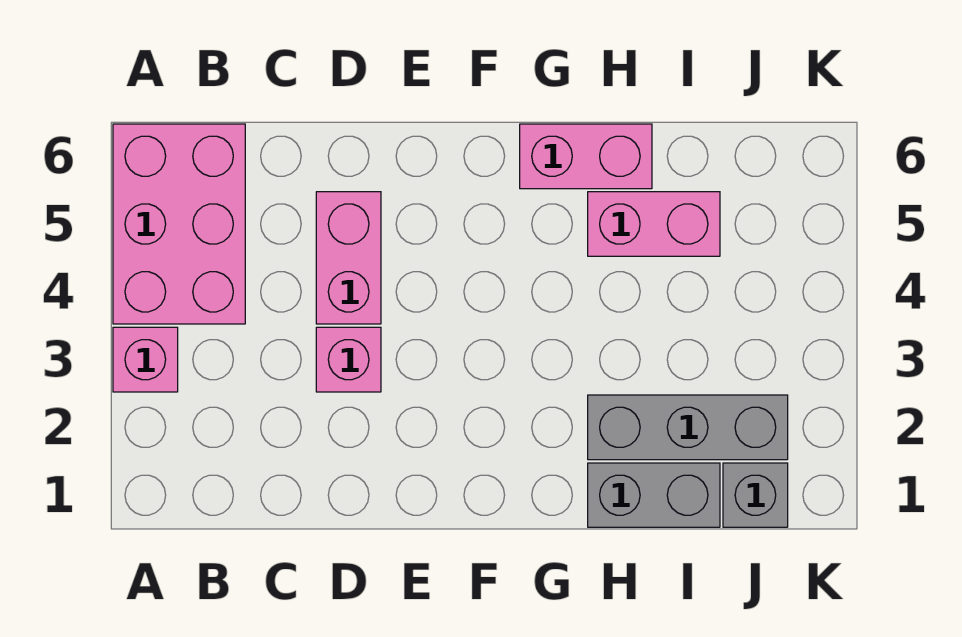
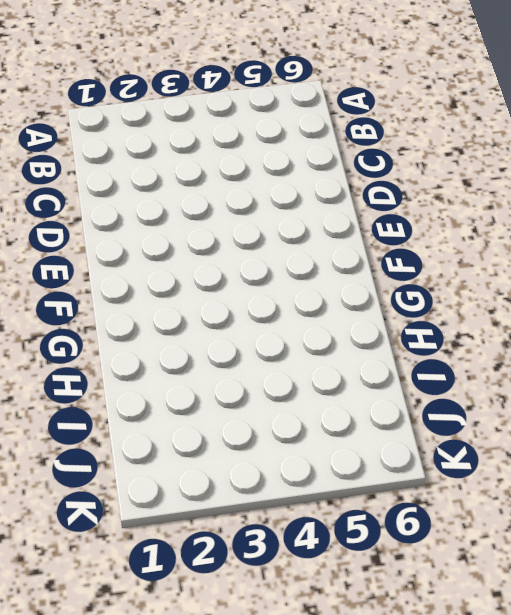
none -> pink 1x1 brick [113,327,178,392]
none -> pink 2x3 brick [113,124,245,324]

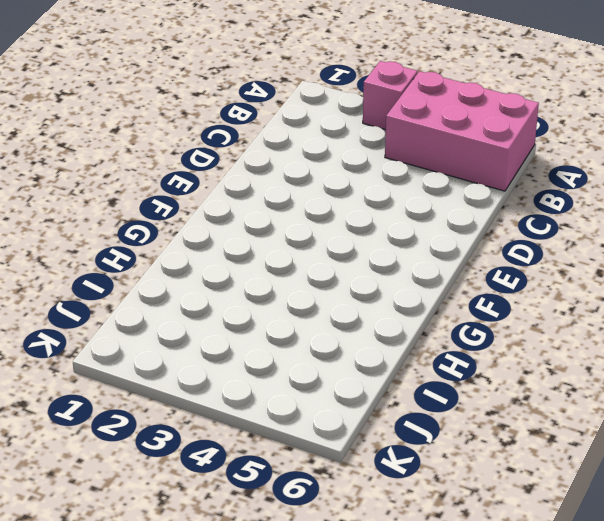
none -> pink 1x1 brick [316,327,381,392]
none -> pink 1x2 brick [316,192,381,324]

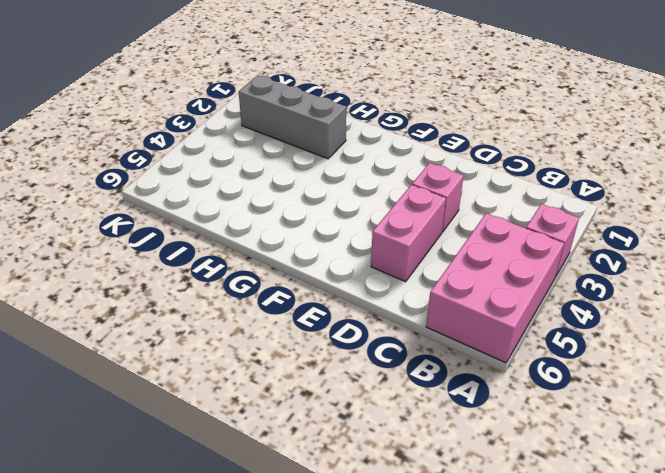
none -> pink 1x2 brick [520,124,652,189]
none -> grey 1x2 brick [588,463,720,527]

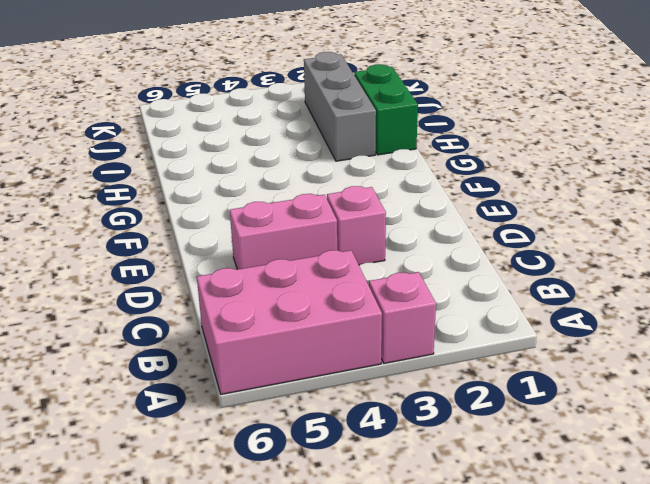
green 1x2 brick [354,64,418,155] -> grey 1x2 brick [588,463,720,527]
none -> pink 1x2 brick [520,124,652,189]
none -> pink 1x2 brick [588,192,720,256]

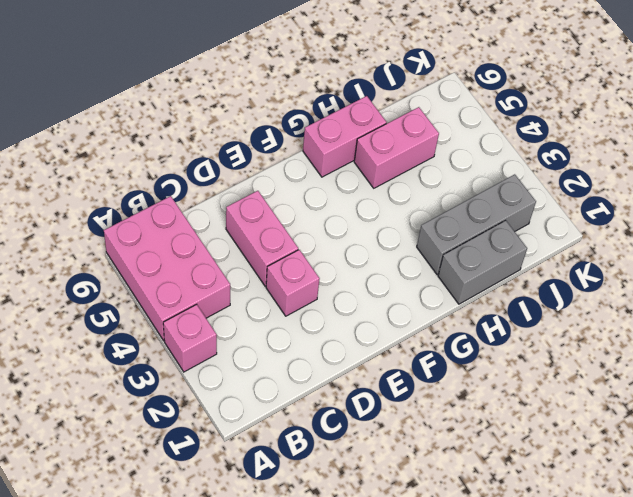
none -> grey 1x1 brick [723,463,788,527]

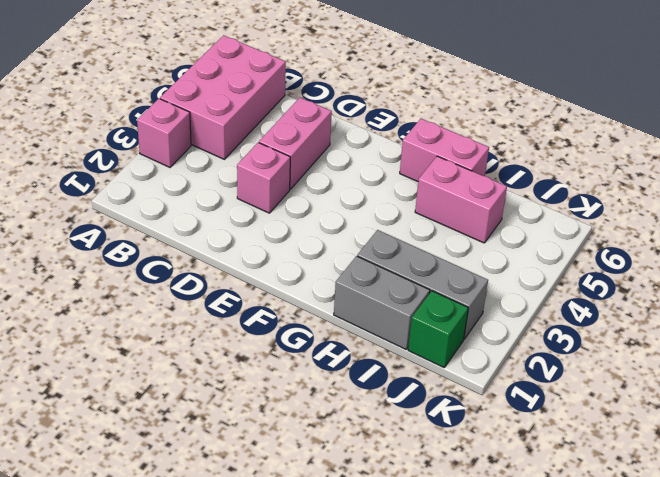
green 1x1 brick [408,291,468,367] -> grey 1x1 brick [723,463,788,527]

